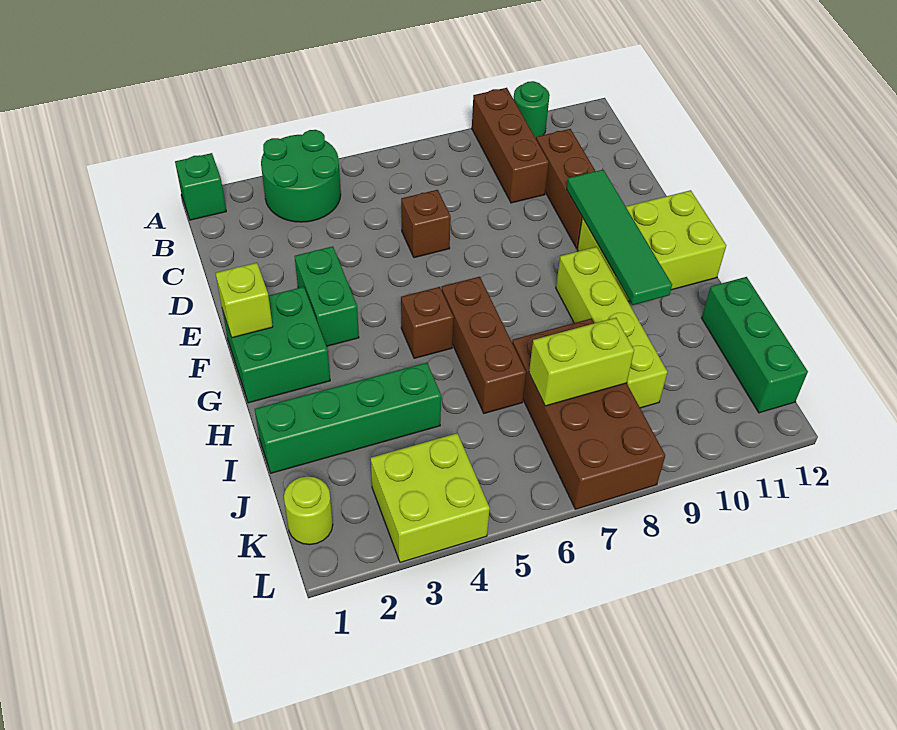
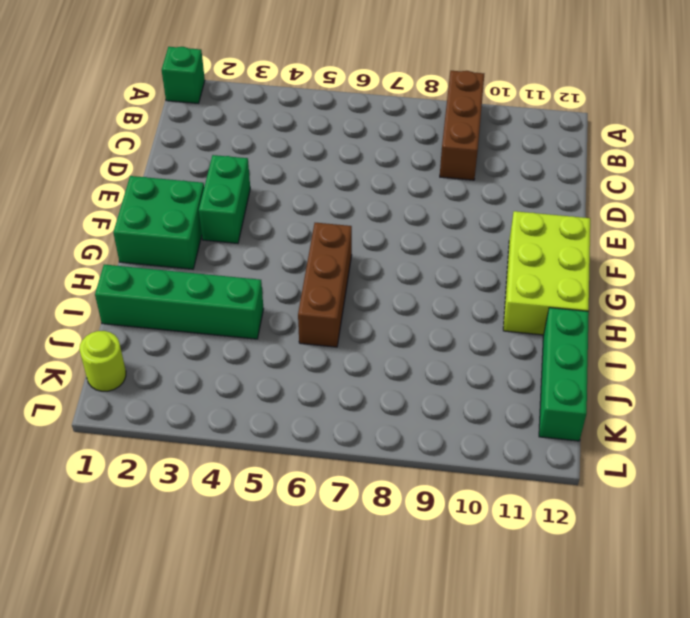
lime 2x3 brick [503,211,590,335] -> lime 2x3 brick turned to [577,190,726,301]
none -> green 2x2 round brick [261,130,341,222]
none -> green 1x1 round brick [514,81,550,138]
none -> brown 1x3 brick [536,129,595,248]

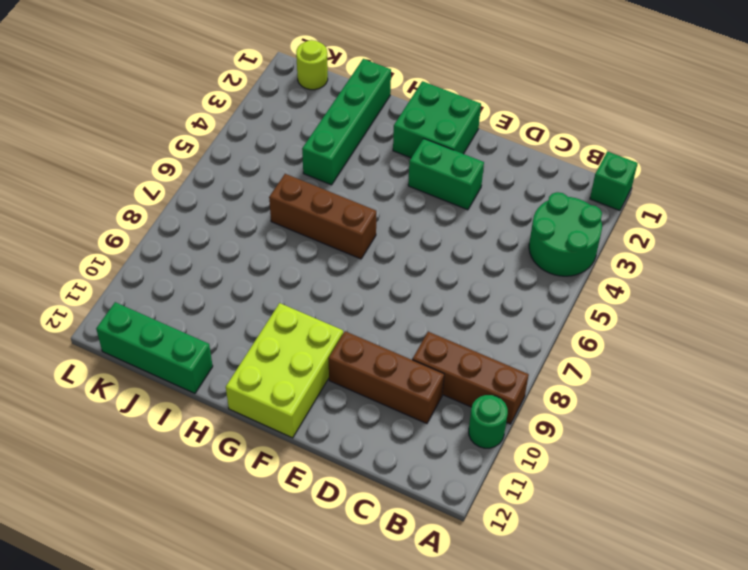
none -> brown 1x1 brick [401,190,451,258]
none -> brown 1x1 brick [401,287,454,358]
none -> lime 1x4 brick [556,247,667,408]

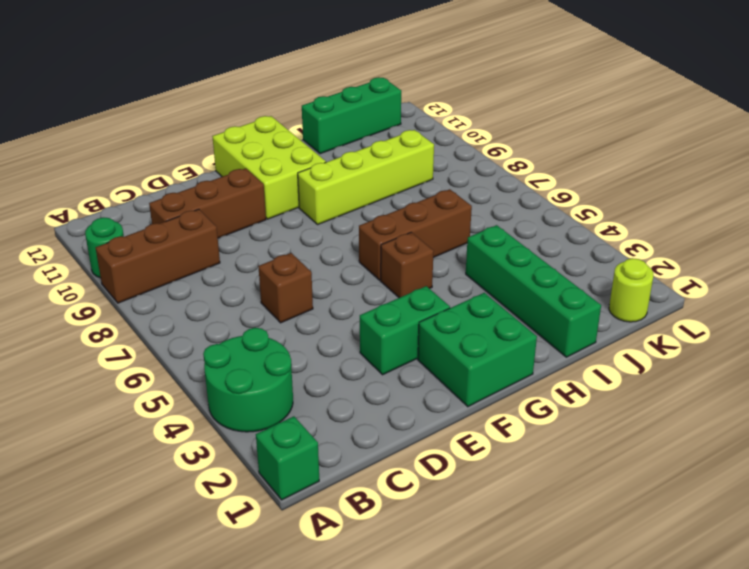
none -> brown 2x4 brick [512,318,665,509]
none -> lime 2x2 brick [371,433,490,563]
none -> green 1x4 tile [567,170,672,305]

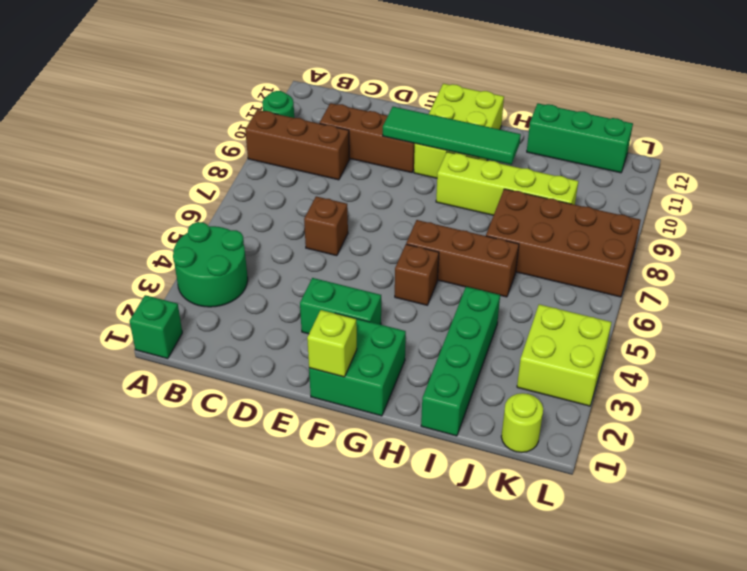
none -> lime 1x2 brick [529,318,634,406]

